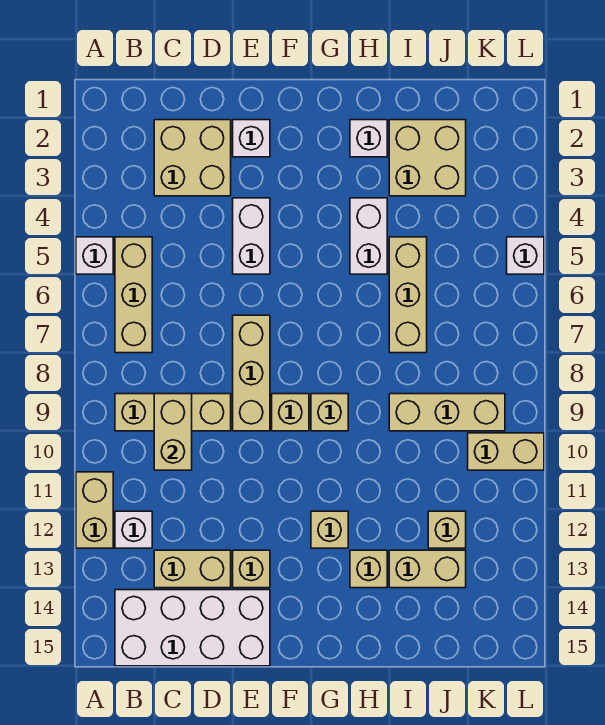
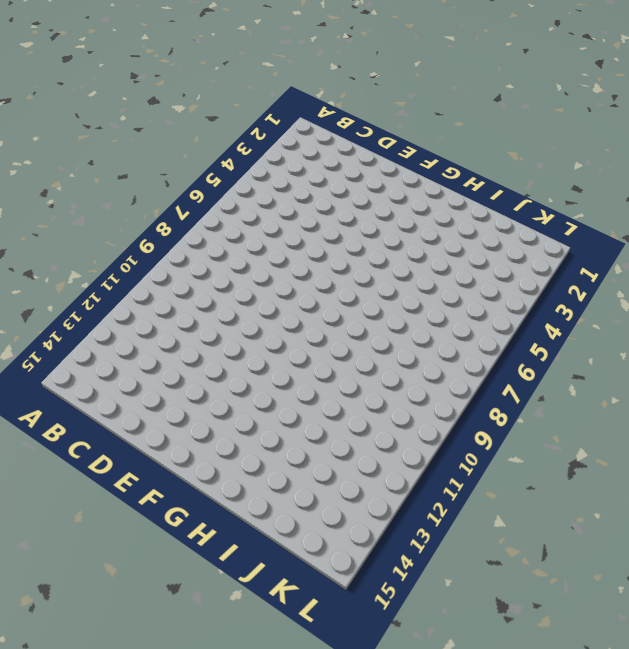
none -> white 1x1 brick [76,237,113,274]
none -> tan 1x2 brick [76,472,113,548]
none -> tan 1x3 brick [115,237,152,353]

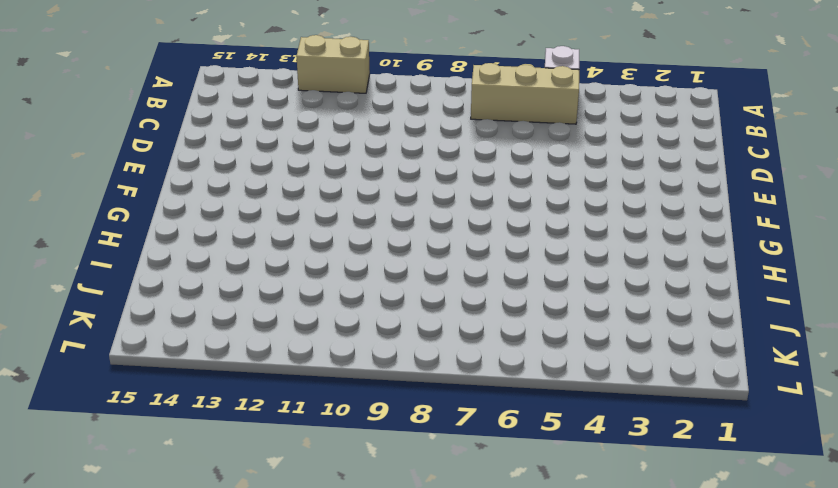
none -> tan 1x3 brick [115,394,231,431]
none -> white 1x1 brick [115,511,152,548]
none -> white 2x4 brick [115,590,270,666]

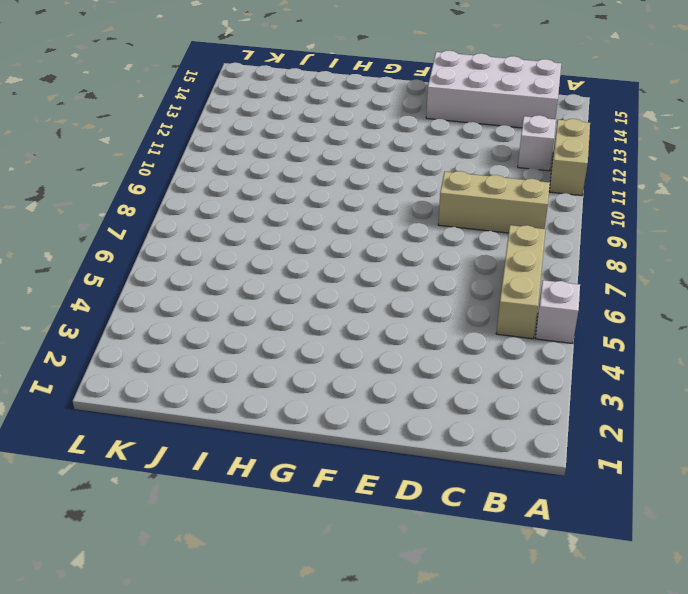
none -> tan 2x2 brick [154,120,231,196]
none -> tan 1x2 brick [154,550,231,588]
none -> white 1x1 brick [233,120,270,157]

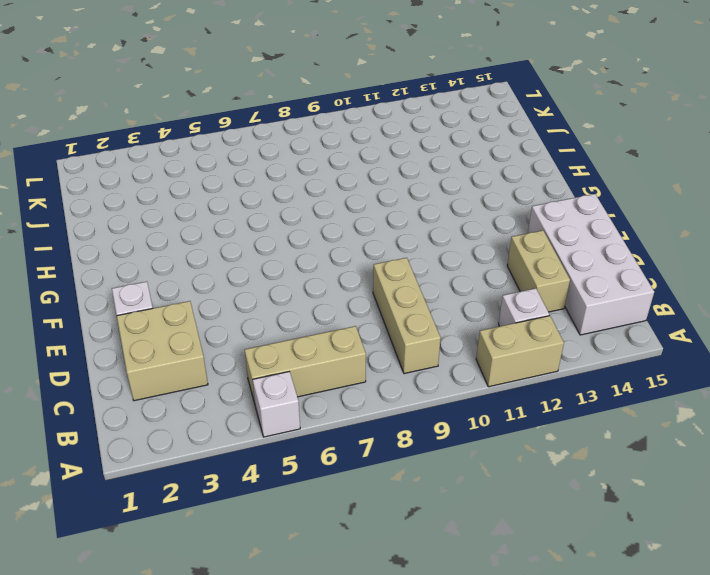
none -> white 1x2 brick [233,198,270,274]
none -> tan 1x3 brick [233,315,270,431]
none -> tan 1x1 brick [233,550,270,588]

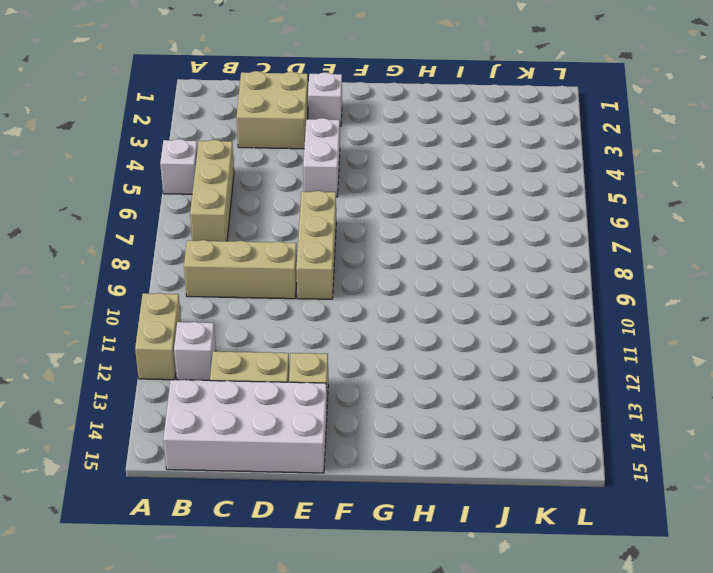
none -> tan 1x1 brick [272,394,309,431]
none -> tan 1x1 brick [311,394,348,431]
none -> tan 1x1 brick [311,511,348,548]

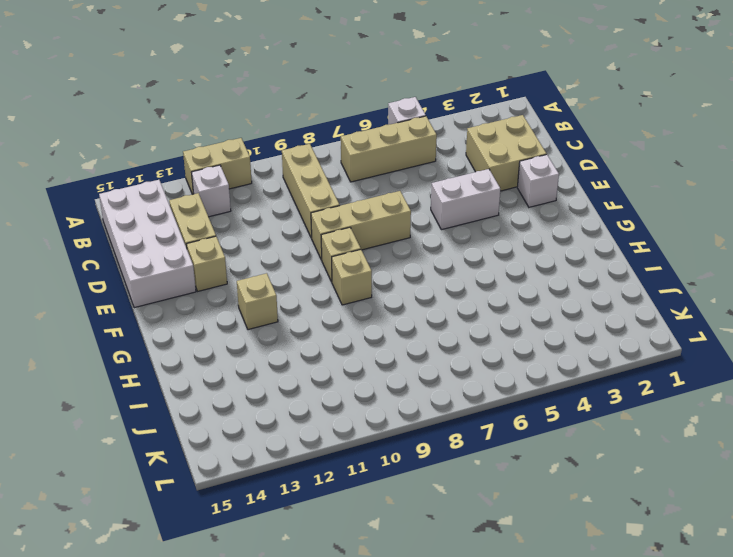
none -> white 1x1 brick [350,120,387,157]
none -> white 1x2 brick [350,198,387,274]
none -> tan 1x1 brick [350,550,387,588]

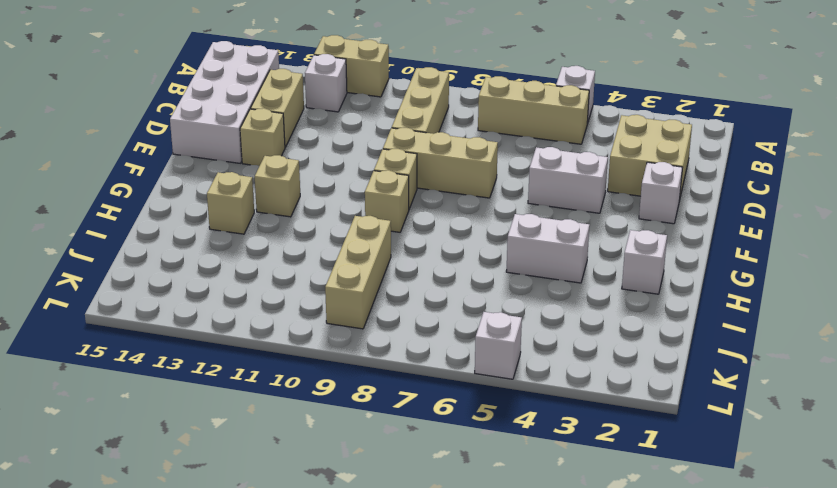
none -> tan 2x2 brick [389,120,466,196]
none -> tan 1x3 brick [389,237,427,353]
none -> tan 1x2 brick [389,550,466,588]

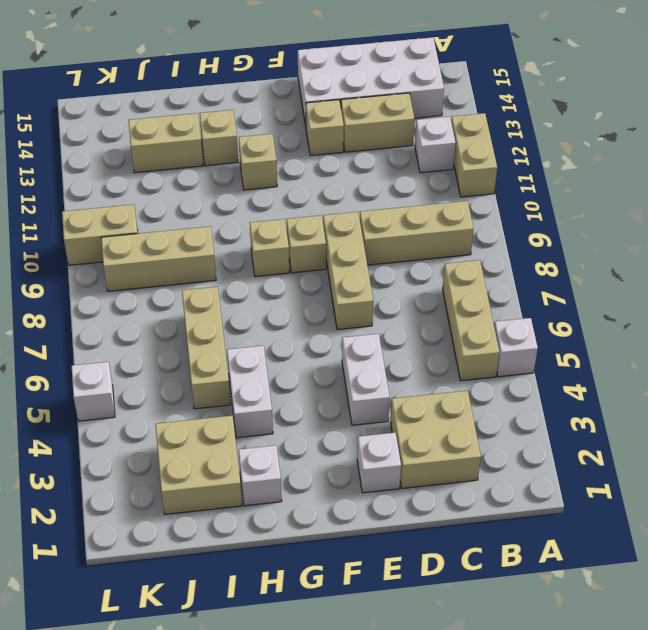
none -> tan 1x1 brick [428,511,466,548]
none -> tan 1x2 brick [154,394,192,470]

